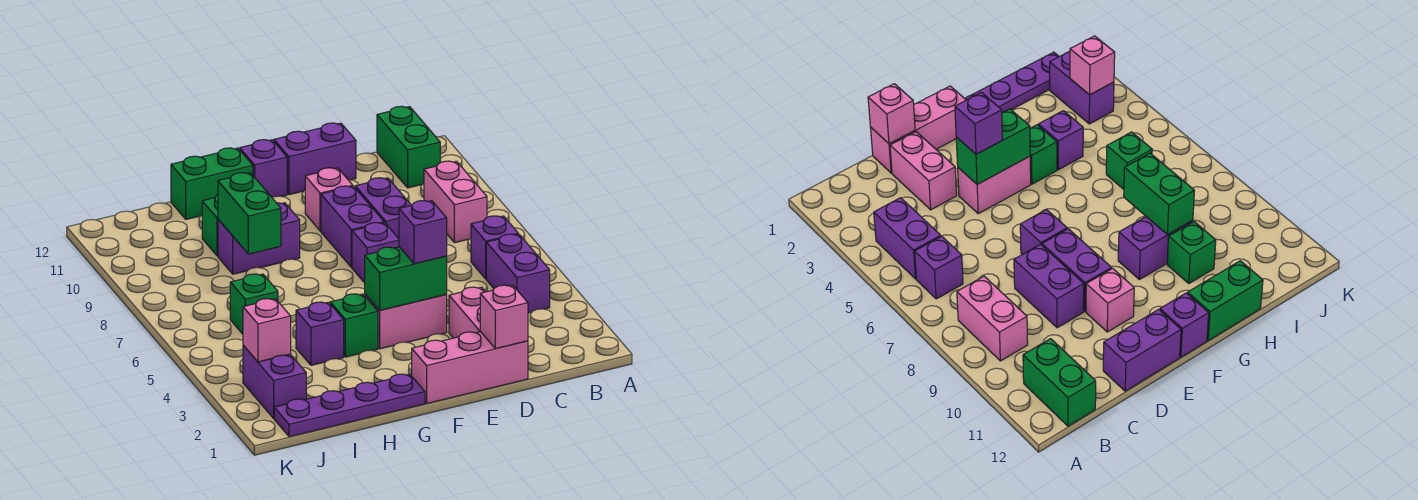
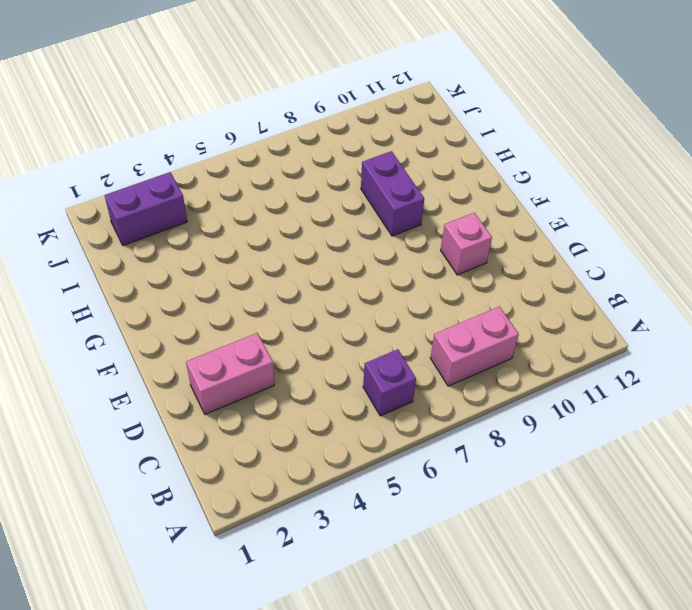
none -> purple 1x2 brick [486,234,550,313]
none -> green 1x2 brick [377,106,440,188]
none -> pink 1x3 brick [412,332,528,403]

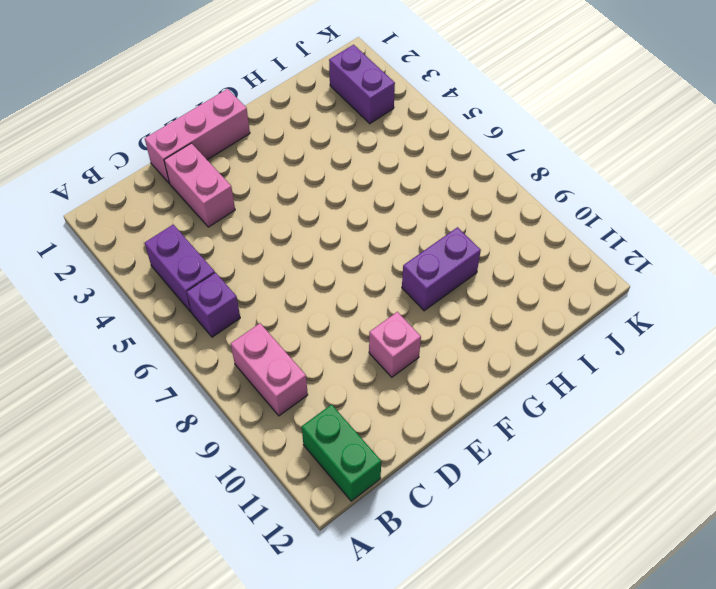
none -> purple 1x2 brick [355,178,411,239]
none -> purple 1x2 brick [274,123,356,195]
none -> pink 1x2 brick [365,294,447,349]

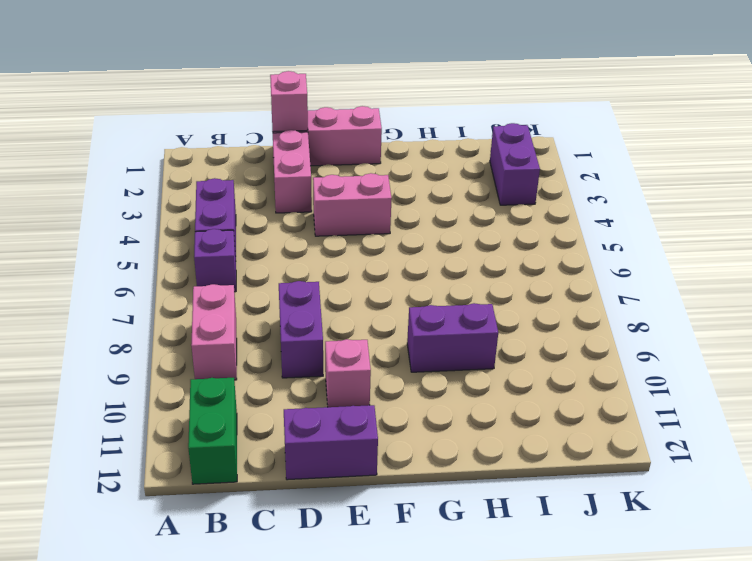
none -> purple 1x1 brick [352,223,399,283]
none -> purple 1x2 brick [321,186,384,268]
none -> purple 1x1 brick [240,140,287,198]

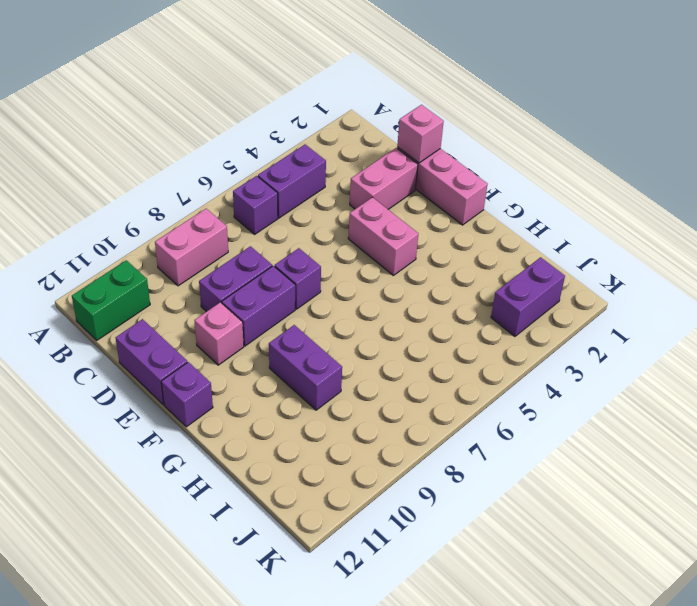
none -> purple 1x4 plate [274,374,425,437]
none -> green 1x1 brick [330,294,378,357]
none -> green 1x2 brick [171,148,253,219]

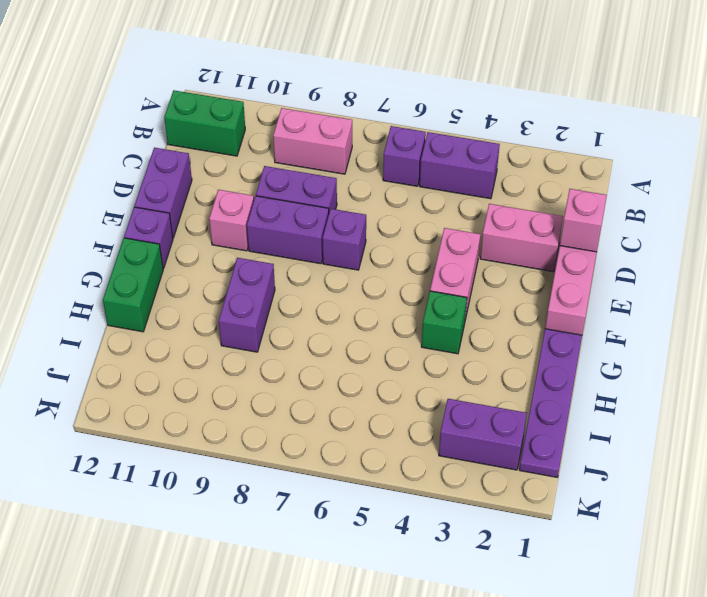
none -> purple 1x1 brick [296,302,344,365]
none -> green 1x1 brick [202,195,218,256]
none -> green 1x1 brick [230,274,278,334]

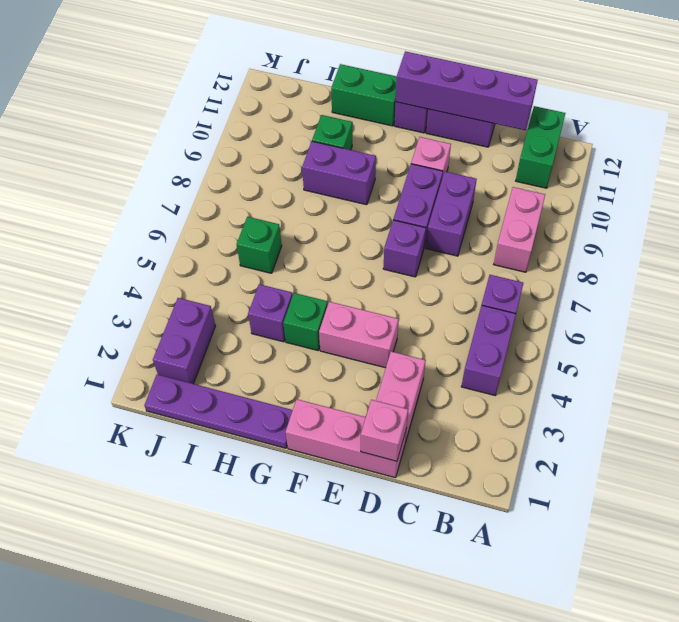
purple 1x4 brick [396,51,538,130] -> none
none -> green 1x2 brick [365,247,447,310]
none -> green 1x2 brick [218,173,281,254]
none -> pink 1x1 brick [243,299,291,362]

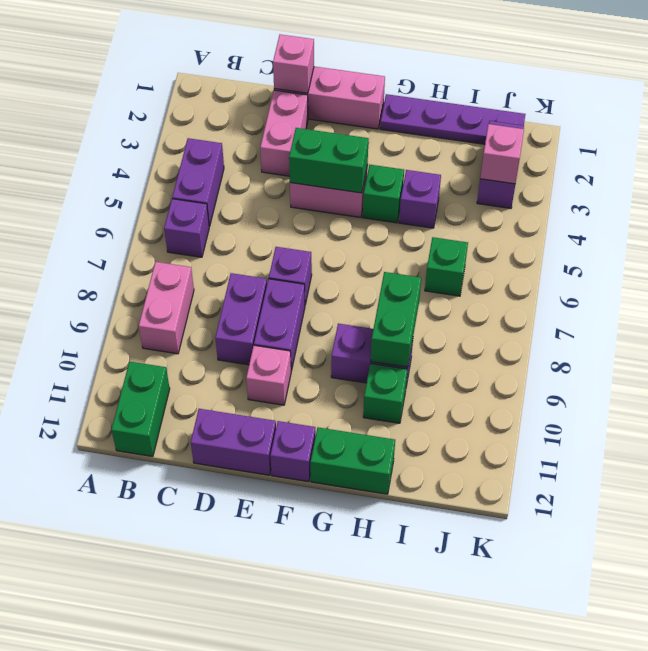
none -> purple 1x1 brick [399,201,447,264]

